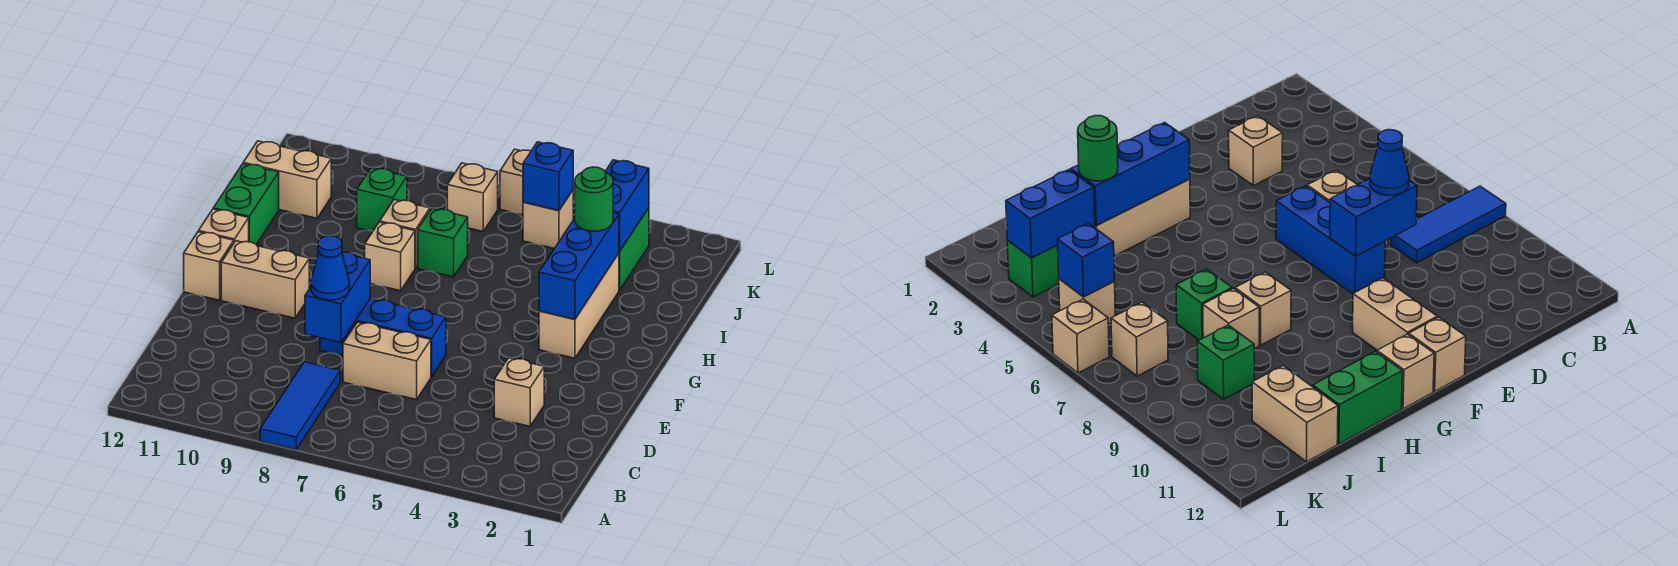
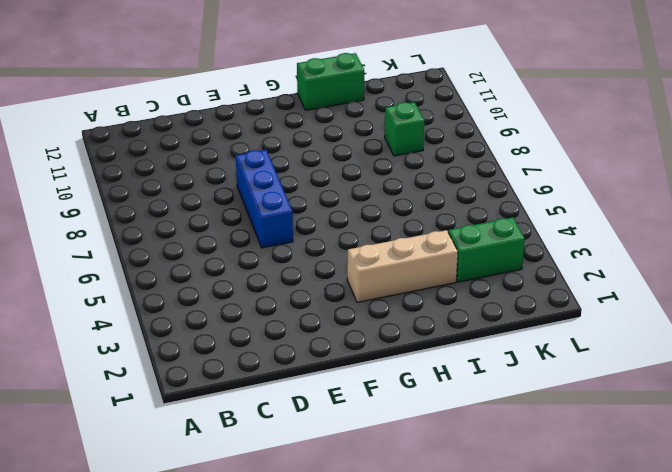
none -> blue 1x3 tile [260,362,340,450]
none -> tan 1x1 brick [494,358,544,426]
none -> tan 1x2 brick [343,322,431,400]

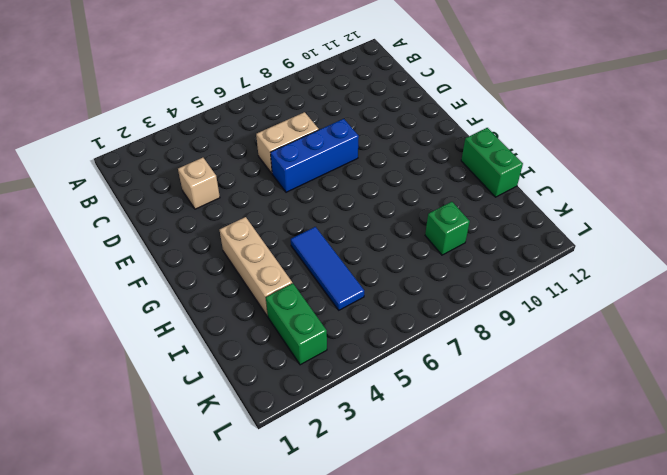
blue 1x3 tile [291,227,364,310] -> blue 1x3 tile moved to [260,362,340,450]
none -> tan 1x2 brick [221,241,309,318]
none -> tan 1x1 brick [184,232,234,300]
none -> tan 1x1 brick [199,209,249,242]

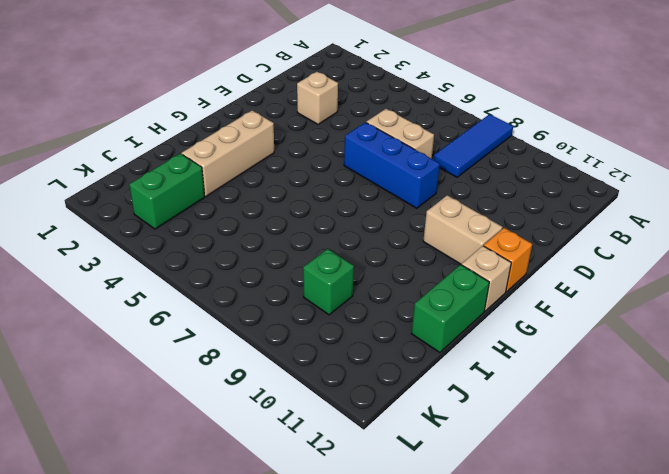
orange 1x1 brick [484,228,532,292] -> tan 1x1 brick [184,232,234,300]
none -> tan 1x1 brick [365,222,415,291]
none -> green 1x1 brick [418,209,468,277]
none -> tan 1x1 brick [380,200,430,268]

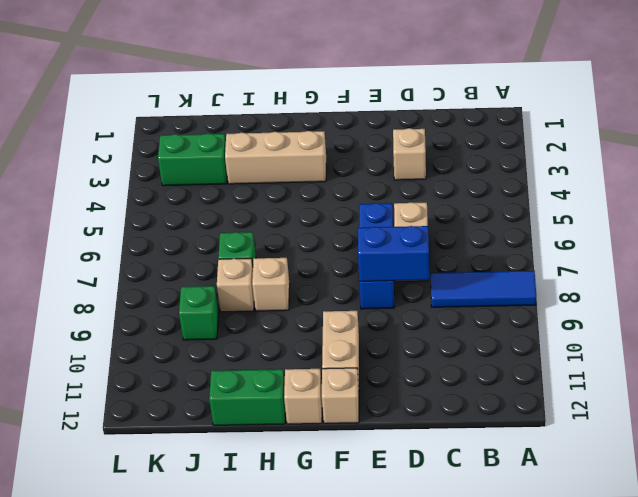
none -> tan 1x2 brick [243,141,331,218]
none -> tan 1x1 brick [523,190,573,249]
none -> tan 1x1 brick [447,163,498,232]

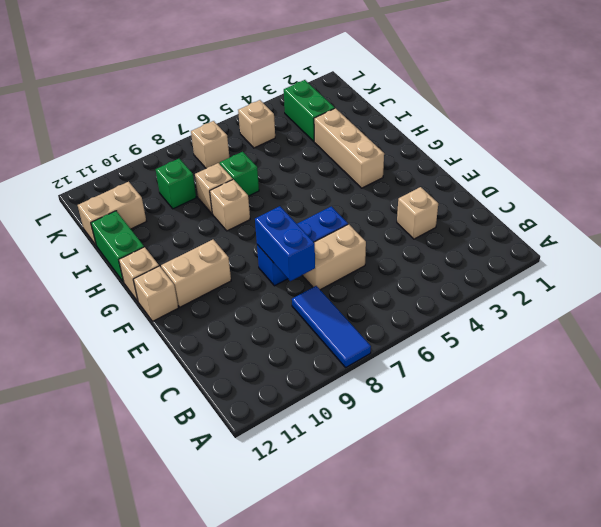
none -> tan 1x1 brick [500,149,531,215]
none -> blue 1x3 brick [539,212,619,319]
none -> blue 1x2 brick [605,160,649,251]

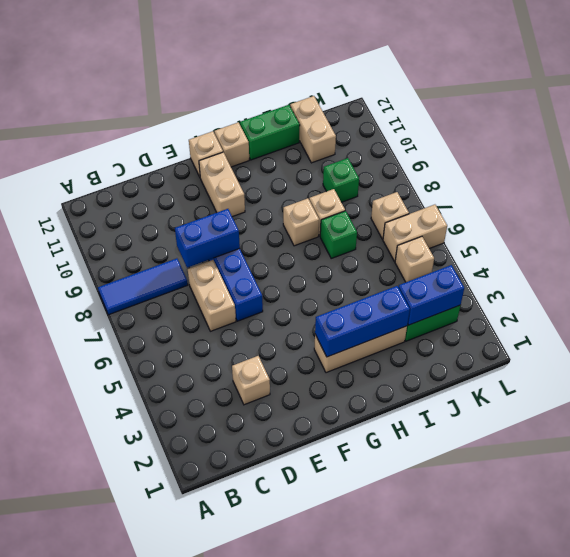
tan 1x2 brick [383,205,447,261] -> tan 1x1 brick [500,149,531,215]
none -> blue 1x1 brick [523,142,573,210]
none -> blue 1x1 cone [311,236,349,300]
none -> green 1x1 round brick [575,167,613,231]

